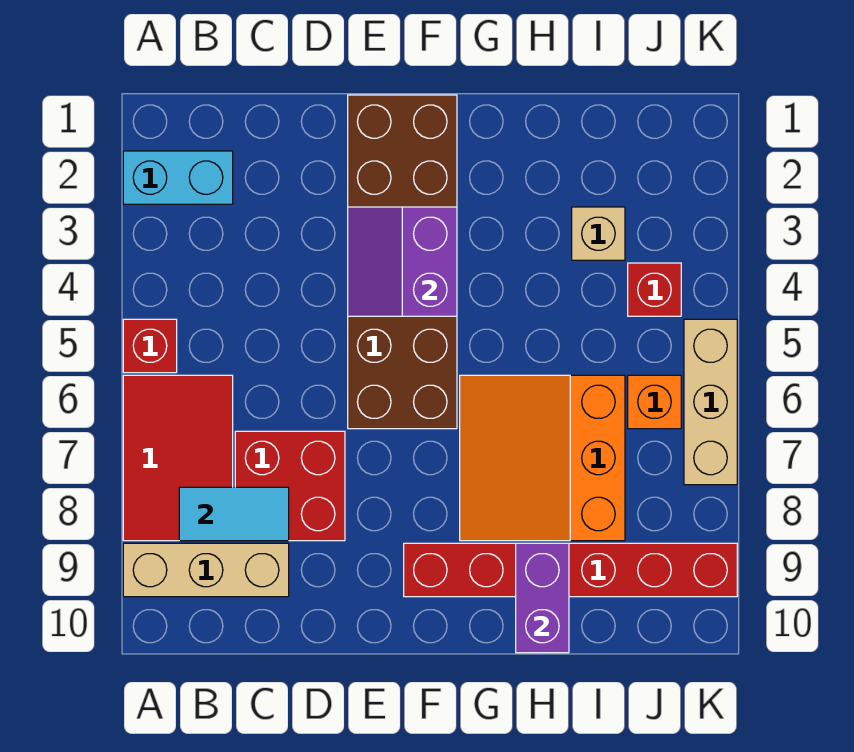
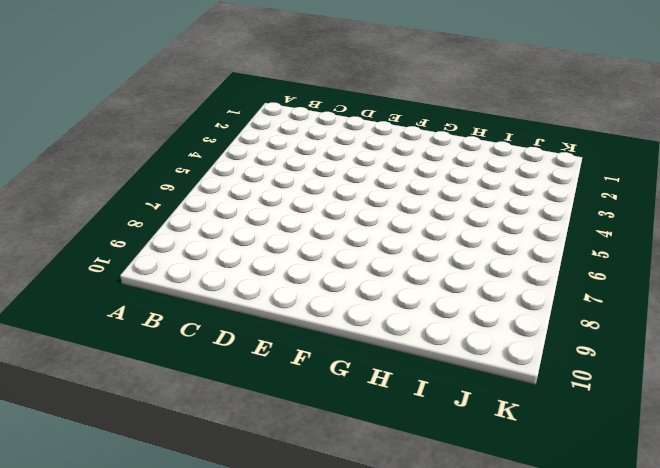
none -> cyan 1x2 brick [123,151,233,204]
none -> red 1x1 brick [123,319,177,373]
none -> red 2x3 tile [123,375,233,541]

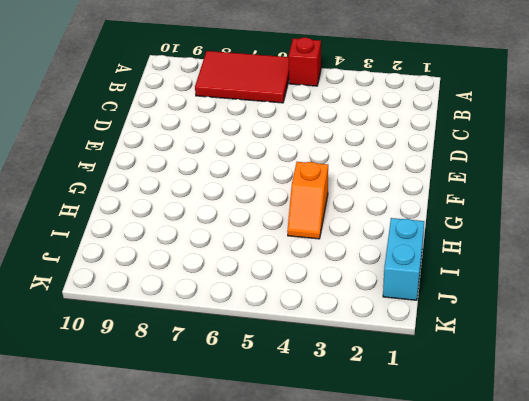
orange 1x2 slope [287,162,328,239] -> none
cyan 1x2 brick [383,218,424,300] -> cyan 1x2 brick moved to [123,151,233,204]
none -> tan 1x3 brick [123,543,289,597]
none -> red 2x2 brick [235,431,345,541]
none -> brown 2x6 brick [348,95,457,429]

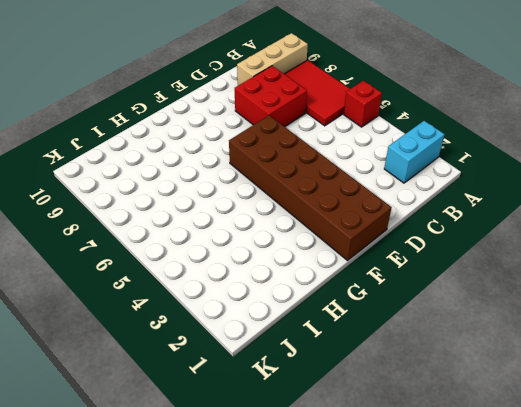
none -> red 1x6 brick [404,543,737,597]
none -> orange 3x3 slope [460,375,625,541]
none -> tan 1x1 brick [572,207,625,260]

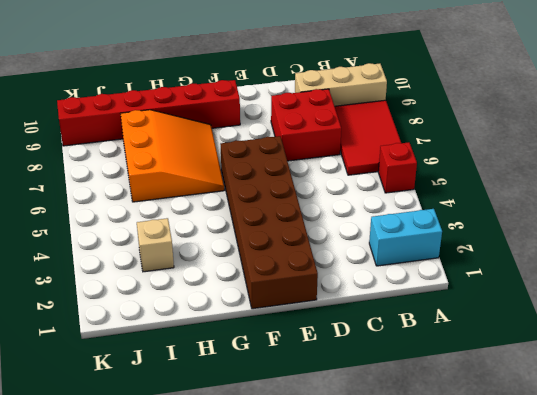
none -> red 1x1 brick [628,263,681,316]
none -> orange 1x1 brick [628,375,681,429]
none -> tan 1x3 brick [684,319,737,485]

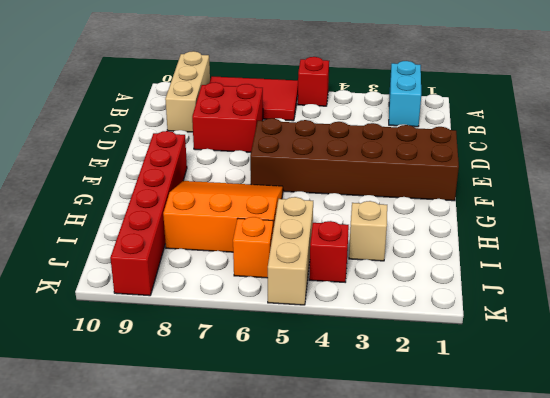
tan 1x3 brick [268,197,313,305] -> tan 1x3 brick turned to [684,319,737,485]
none -> cyan 1x2 tile [179,487,289,541]
none -> purple 2x2 slope [348,207,457,316]
none -> purple 1x2 brick [516,543,569,653]

